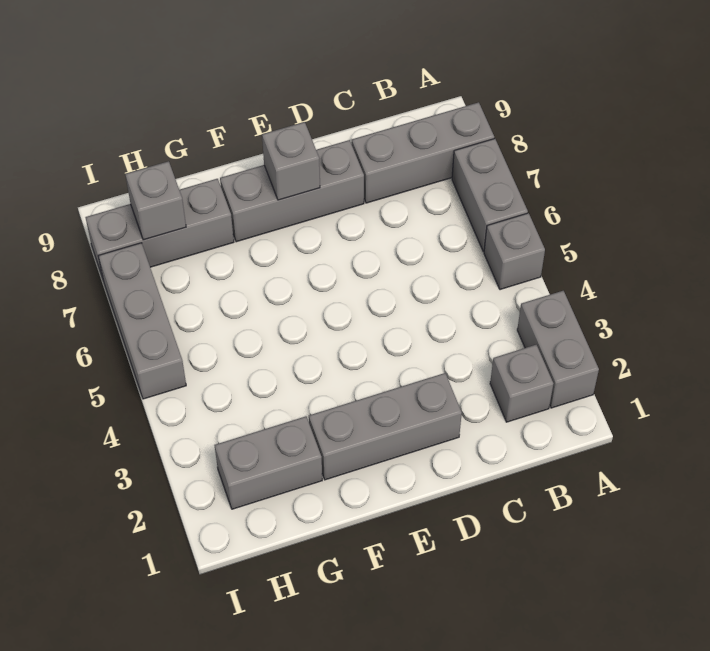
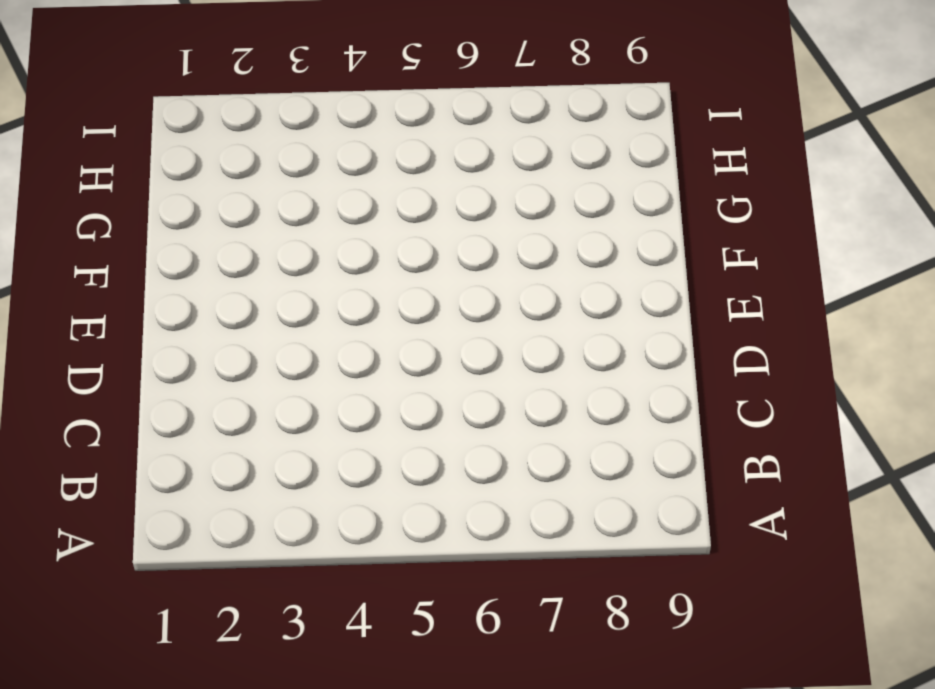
none -> grey 1x2 brick [517,291,599,408]
none -> grey 1x1 brick [484,213,545,290]
none -> grey 1x2 brick [452,139,528,252]

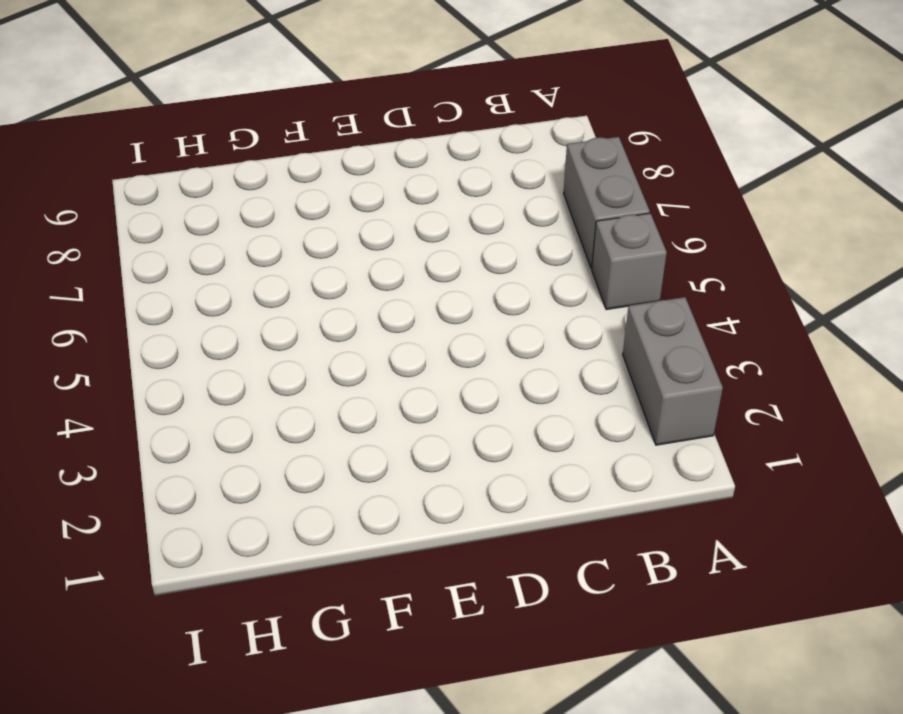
none -> grey 1x3 brick [352,102,494,203]
none -> grey 1x1 brick [490,345,553,422]
none -> grey 1x3 brick [309,373,462,480]

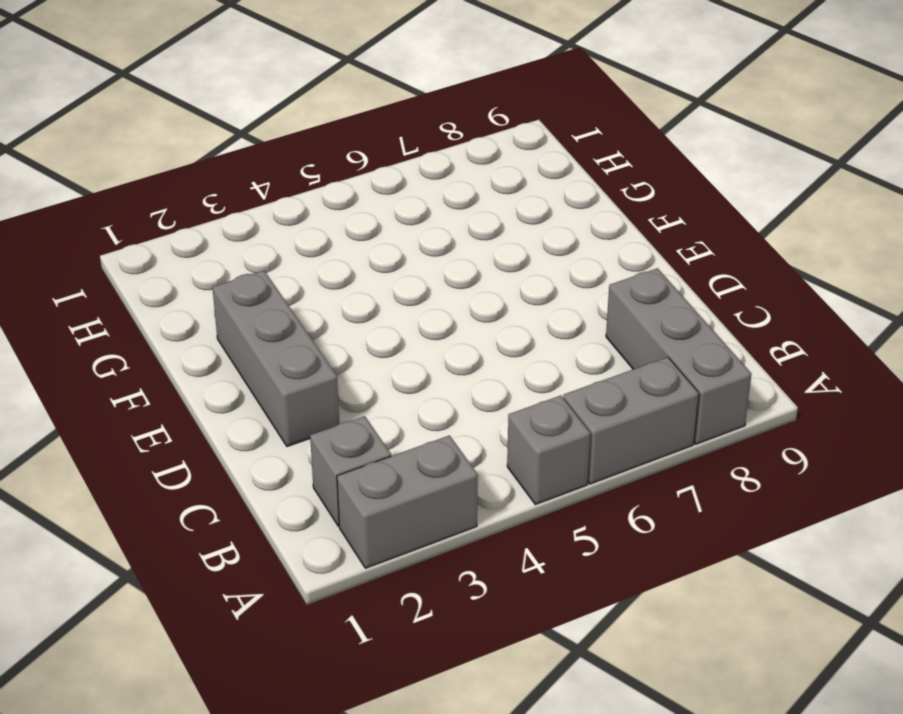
none -> grey 1x3 brick [220,140,364,242]
none -> grey 1x2 brick [215,416,322,509]
none -> grey 1x3 brick [85,179,234,278]

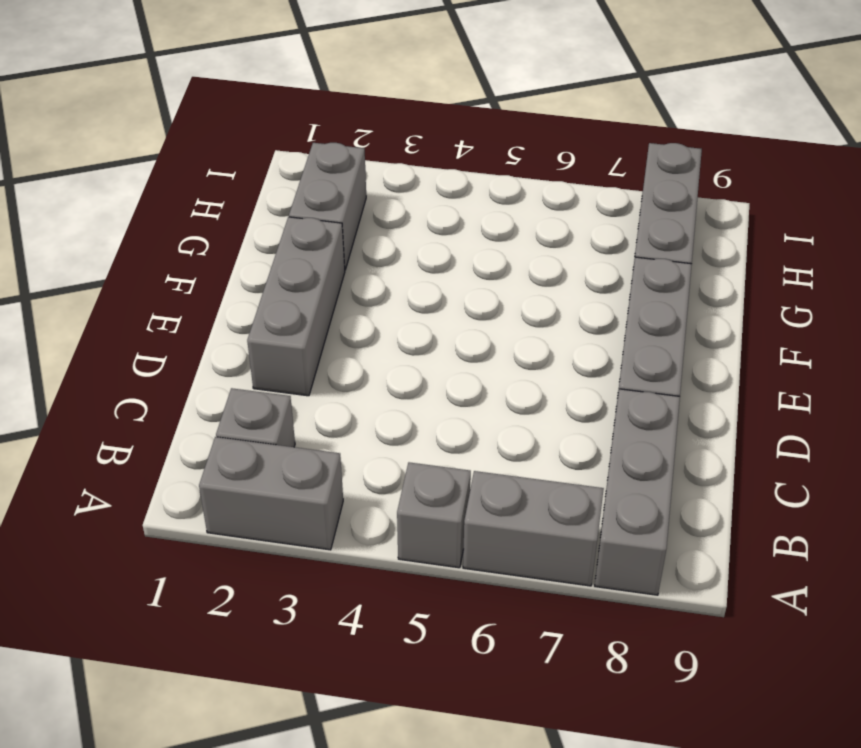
none -> grey 1x3 brick [98,243,186,399]
none -> grey 1x1 brick [262,122,320,200]
none -> grey 1x1 brick [125,161,186,240]

